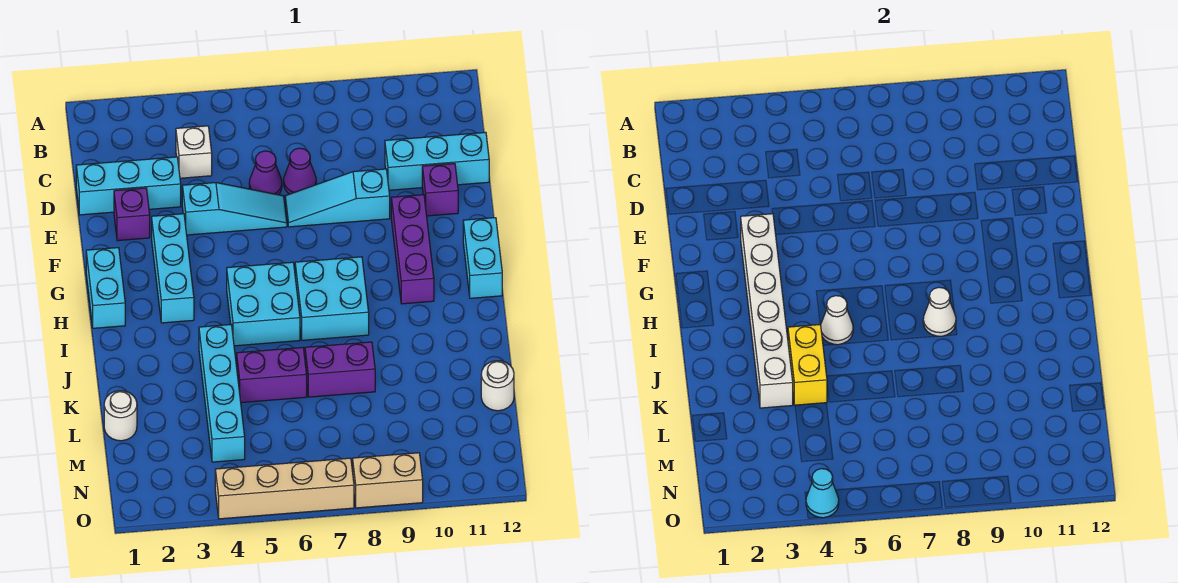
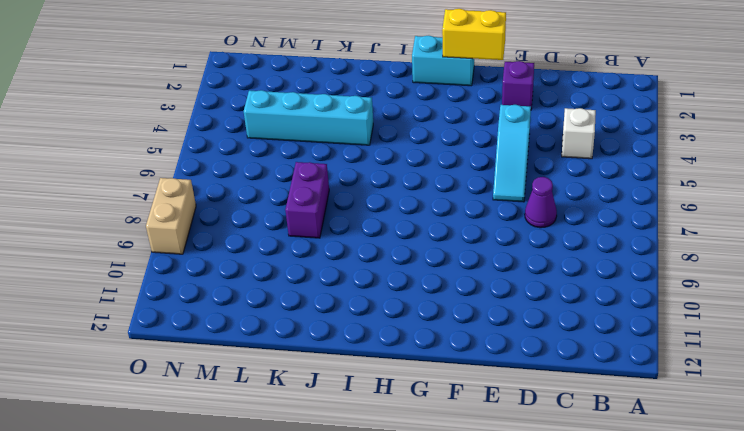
yellow 1x2 brick [442,9,506,60] -> yellow 1x2 brick moved to [788,324,827,405]
none -> cyan 1x3 brick [76,157,181,215]
none -> purple 1x1 cone [249,151,282,195]
none -> cyan 1x3 brick [385,132,489,190]

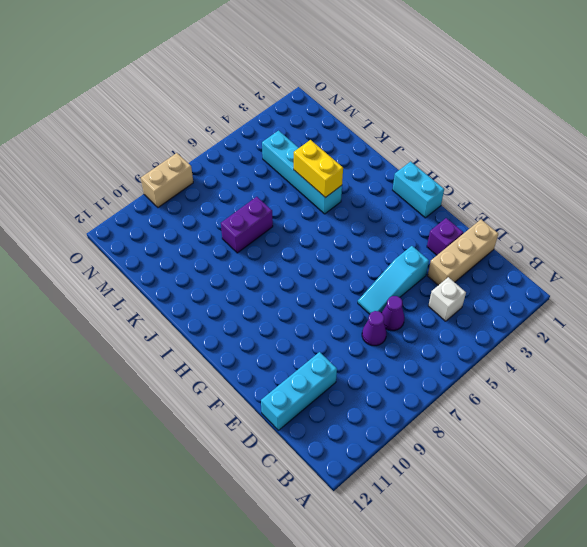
tan 1x3 brick [428,220,498,285] -> cyan 1x3 brick [76,157,181,215]
none -> cyan 1x3 slope [285,169,390,227]
none -> purple 1x1 brick [422,164,458,216]
none -> cyan 1x3 brick [152,214,194,323]

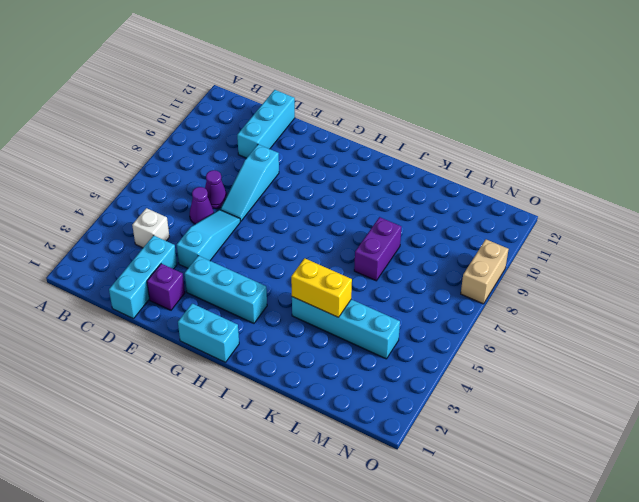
none -> purple 1x1 brick [422,164,458,216]
none -> purple 1x3 brick [391,195,434,304]
none -> cyan 1x2 brick [463,218,502,298]

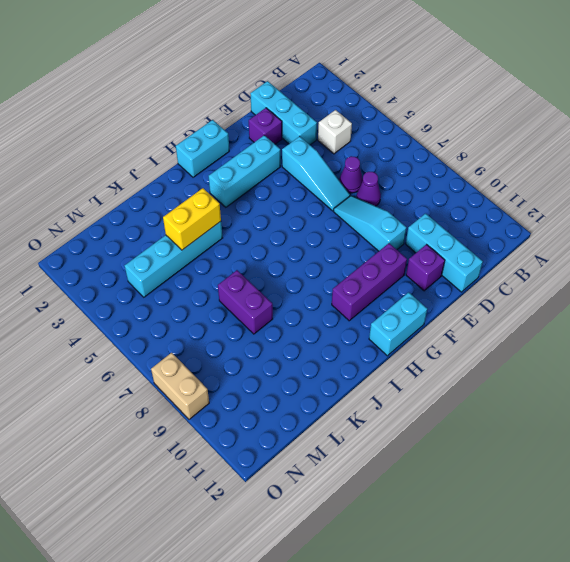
none -> cyan 2x2 brick [227,262,300,346]
none -> cyan 2x2 brick [295,257,369,340]
none -> purple 1x2 brick [237,347,307,403]

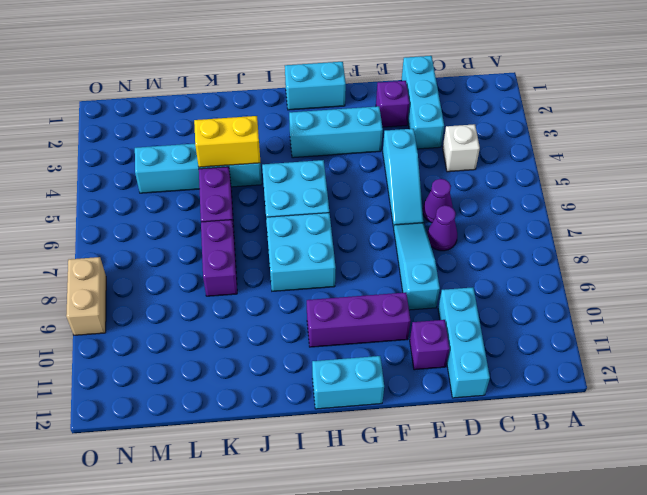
none -> white 1x1 round brick [104,391,137,441]
none -> white 1x1 round brick [481,361,514,411]
none -> tan 1x4 brick [215,458,354,519]

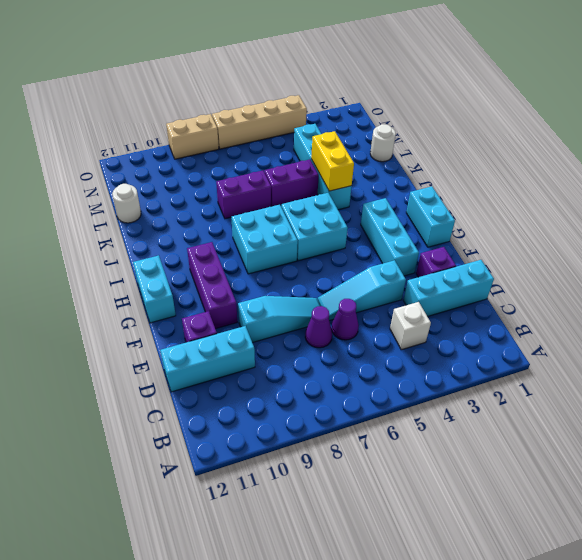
none -> white 1x6 brick [741,214,793,408]
none -> white 1x1 cone [821,296,853,345]
none -> white 1x1 cone [923,287,956,336]

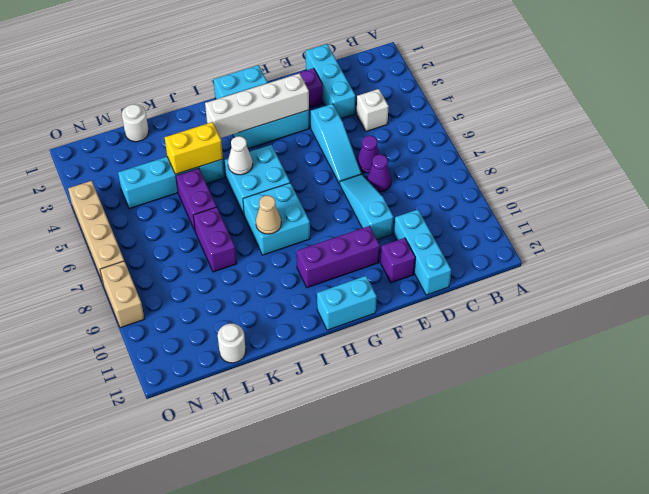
white 1x4 brick [205,73,309,138] -> white 1x6 brick [741,214,793,408]
tan 1x1 cone [256,195,281,234] -> white 1x1 cone [923,287,956,336]
none -> cyan 1x1 cone [806,469,839,518]

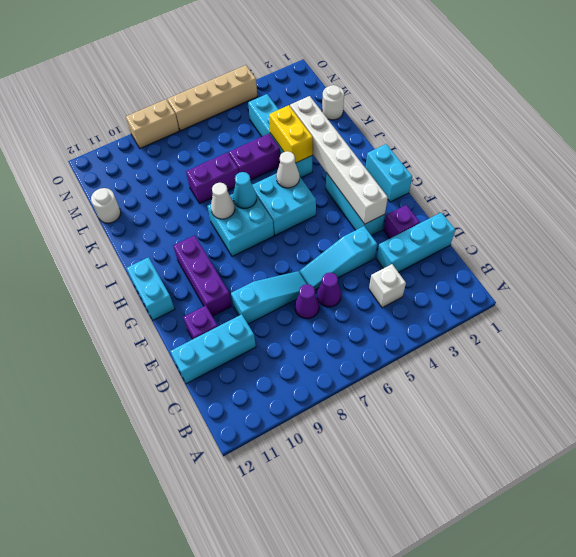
cyan 1x1 cone [233,172,257,209] -> cyan 1x1 cone moved to [806,469,839,518]

